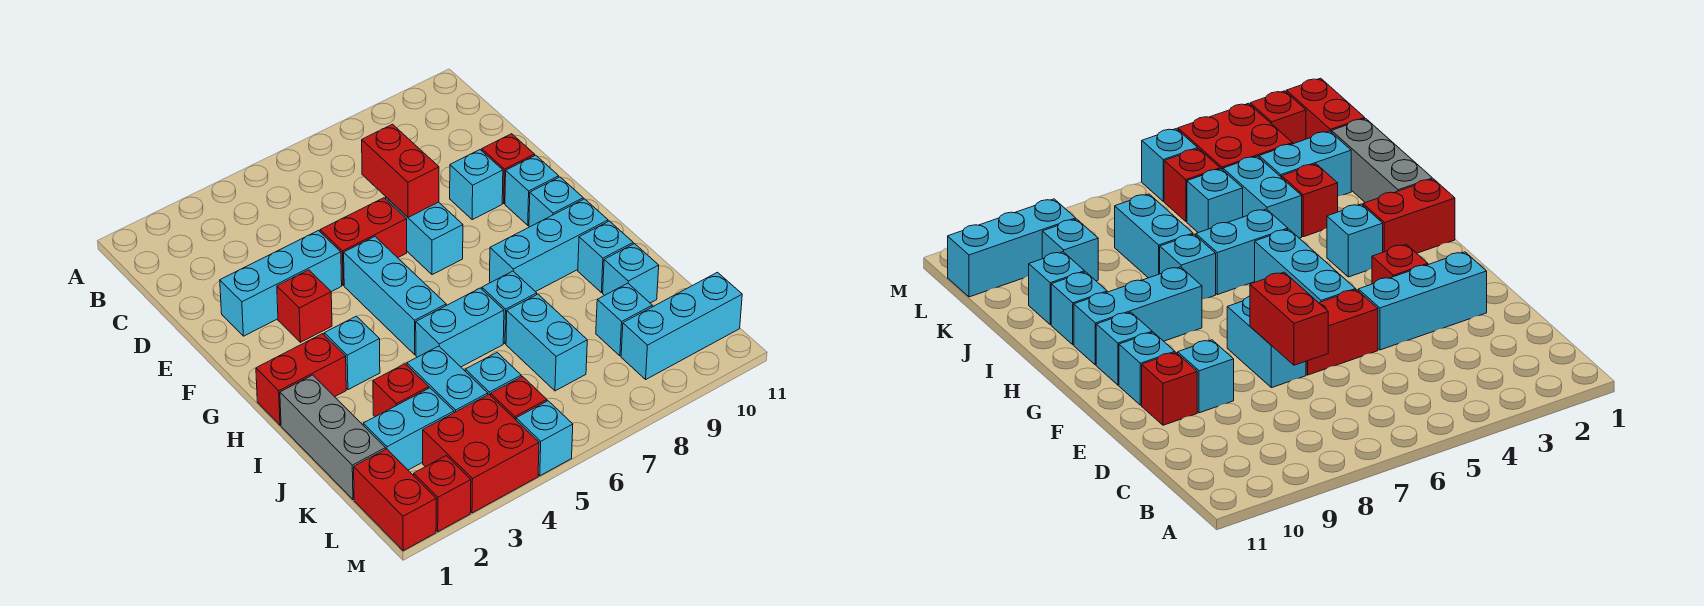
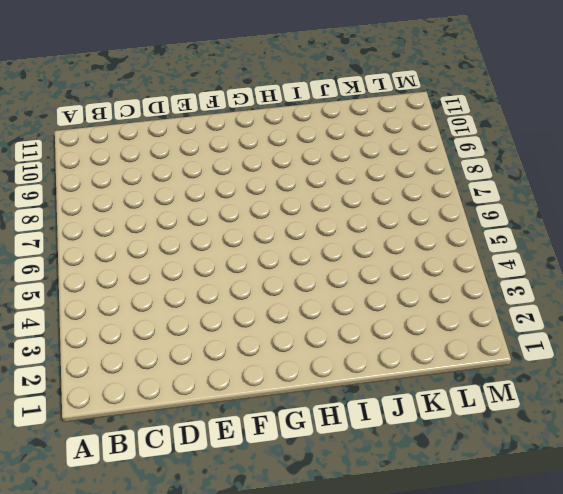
none -> cyan 1x3 brick [220,231,342,336]
none -> red 1x2 brick [320,198,407,285]
none -> cyan 1x2 brick [386,197,463,275]
none -> cyan 1x1 brick [450,150,503,220]

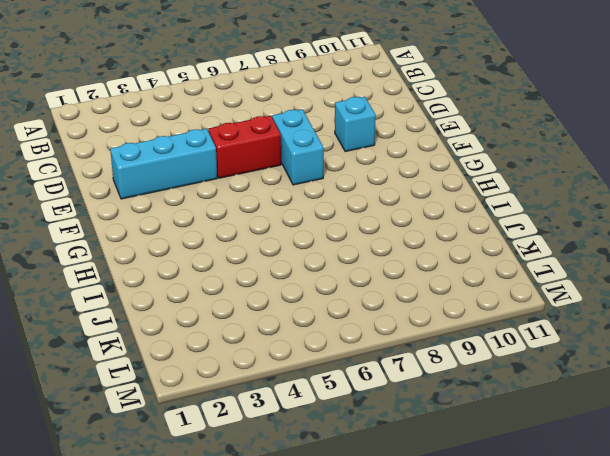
none -> red 1x1 brick [482,134,535,203]
none -> red 1x1 brick [277,270,332,342]
none -> cyan 1x3 brick [344,237,446,355]
none -> cyan 1x1 brick [505,155,559,225]

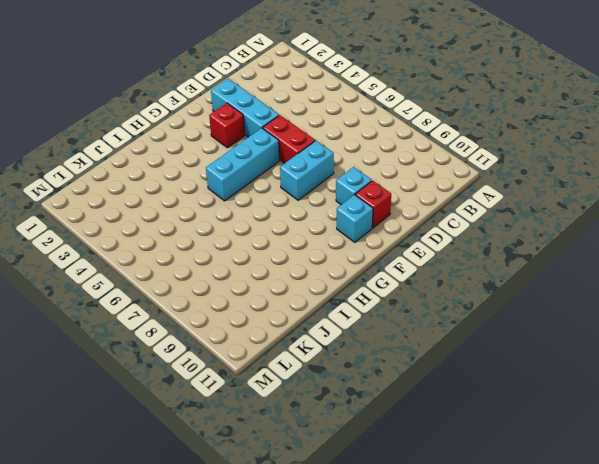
none -> cyan 1x1 brick [529,177,583,227]
none -> red 1x2 brick [256,334,346,425]
none -> cyan 1x1 brick [324,316,380,390]
none -> cyan 1x3 brick [489,199,608,292]

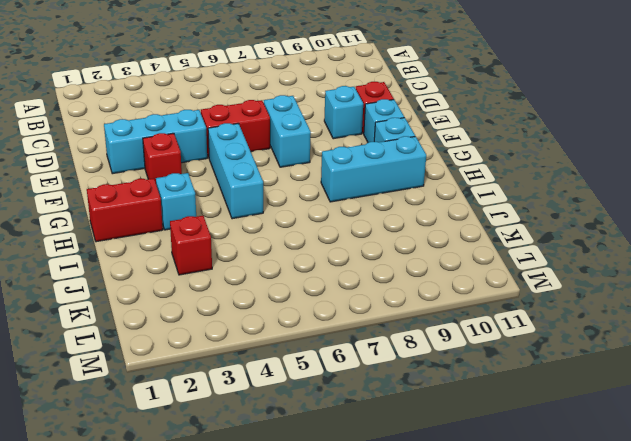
none -> grey 1x3 brick [280,375,385,500]
none -> cyan 1x2 brick [416,288,504,367]
none -> cyan 1x1 brick [482,271,537,344]
none -> cyan 1x1 brick [578,221,633,293]

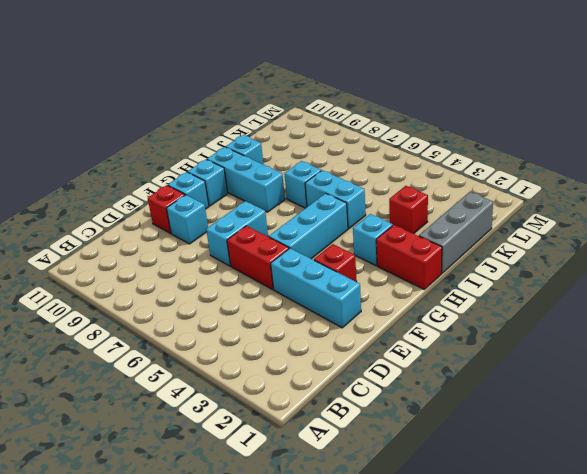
none -> cyan 1x2 brick [407,346,488,413]
none -> cyan 1x2 brick [506,294,587,391]
none -> cyan 1x1 brick [603,244,659,303]
none -> cyan 1x2 brick [363,388,454,470]

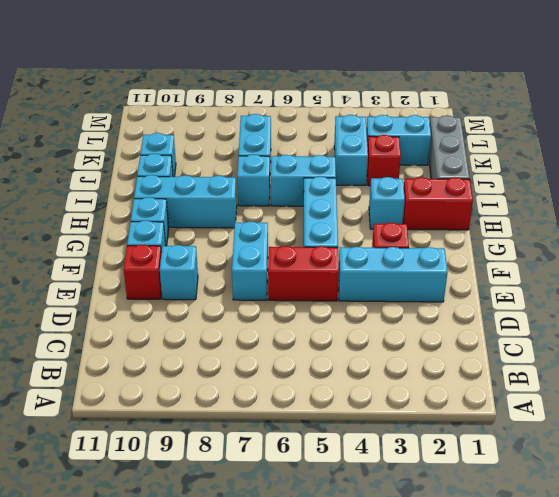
none -> cyan 1x1 brick [465,353,521,396]
none -> cyan 1x1 brick [596,283,652,356]
none -> red 1x2 brick [354,449,436,551]
none -> red 2x2 brick [423,394,539,513]

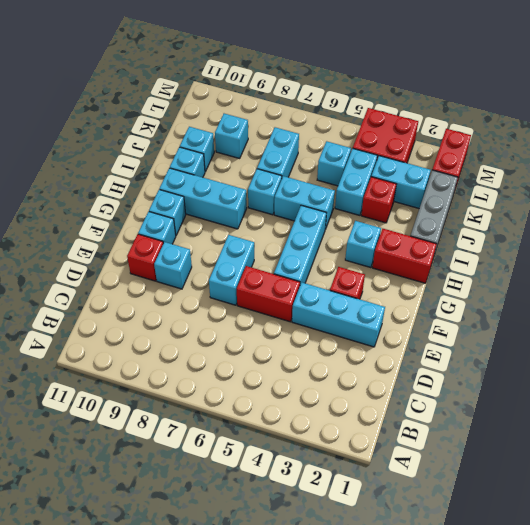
none -> red 1x1 brick [491,377,547,420]
none -> cyan 1x3 brick [621,272,742,379]
none -> red 1x1 brick [414,456,471,532]
none -> cyan 1x1 brick [516,401,573,476]

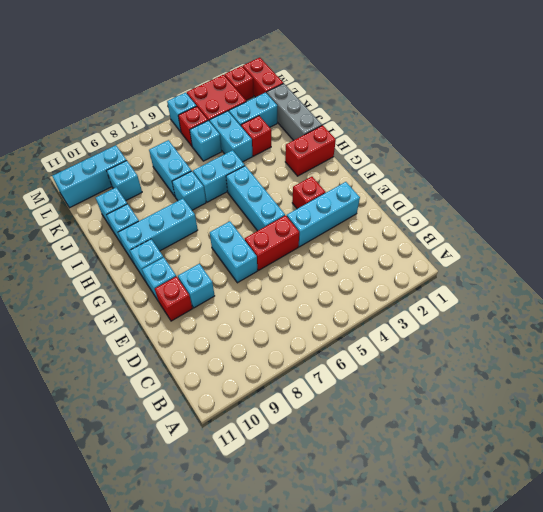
none -> cyan 1x1 brick [324,316,380,390]
none -> red 1x2 brick [362,124,439,217]

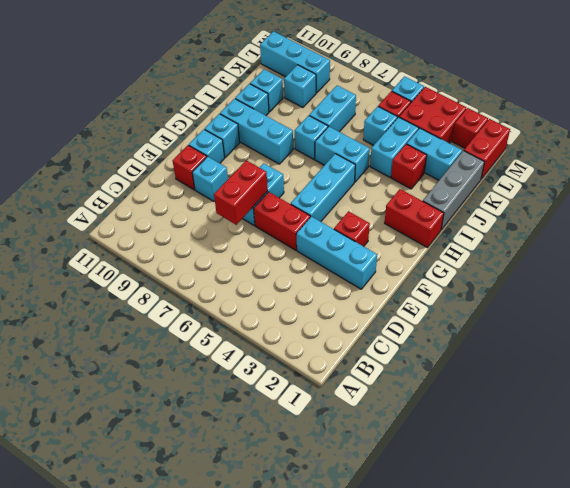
none -> cyan 1x1 brick [324,316,380,390]

